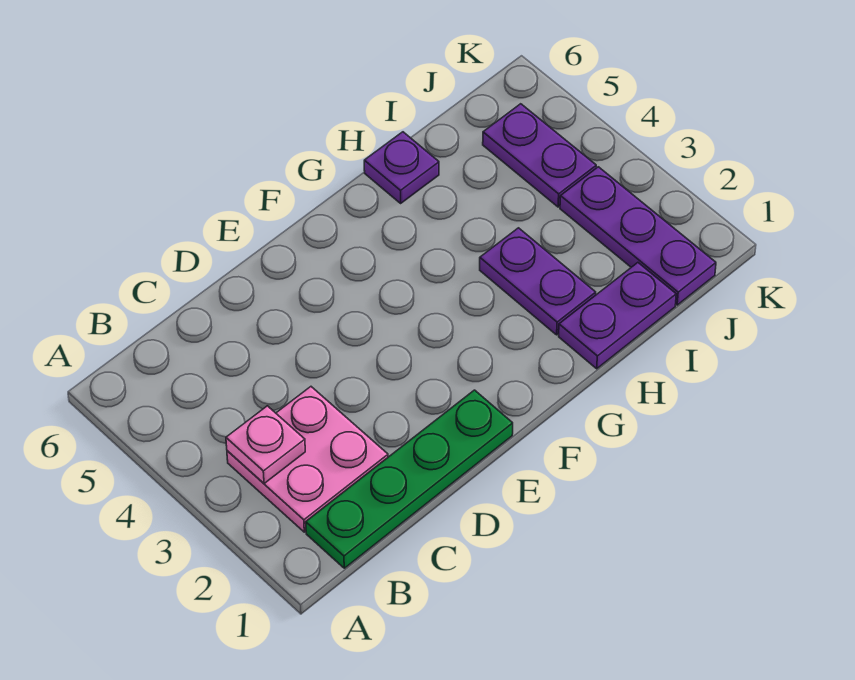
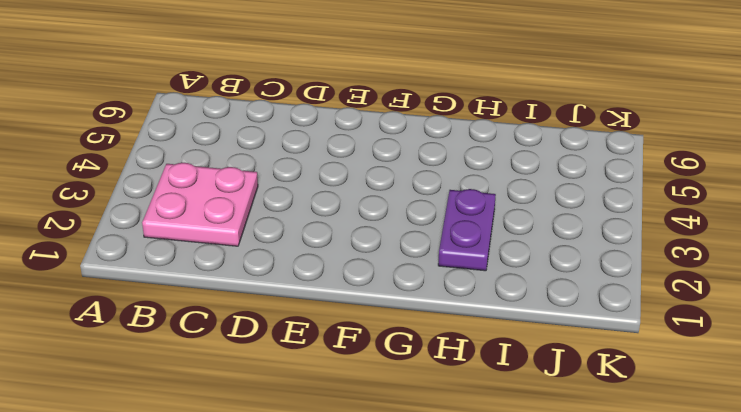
none -> green 1x4 plate [306,390,513,568]
none -> purple 1x2 plate [559,263,676,369]

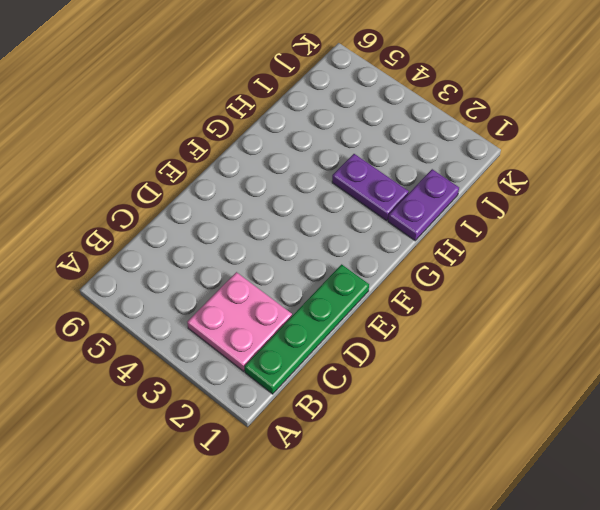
none -> purple 1x1 plate [364,132,439,203]
none -> purple 1x3 plate [560,167,716,305]

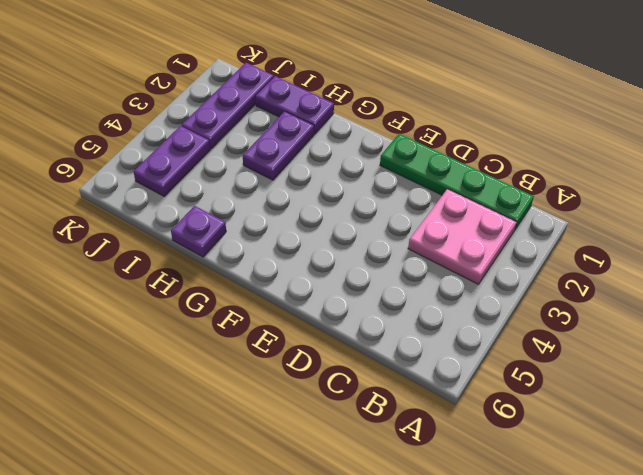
none -> pink 1x1 plate [226,406,305,484]

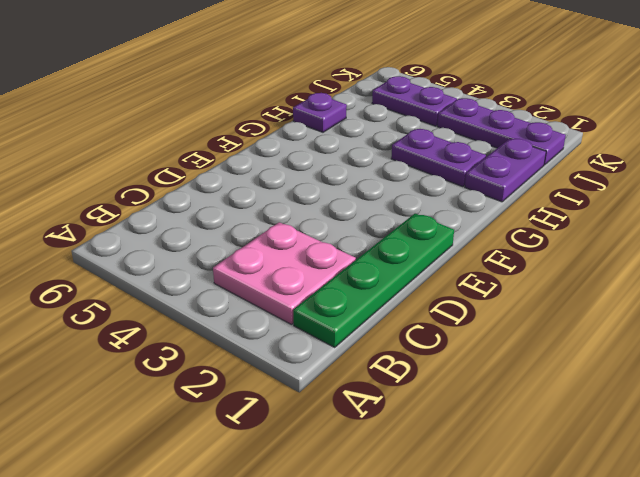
none -> pink 1x1 plate [226,406,305,484]

